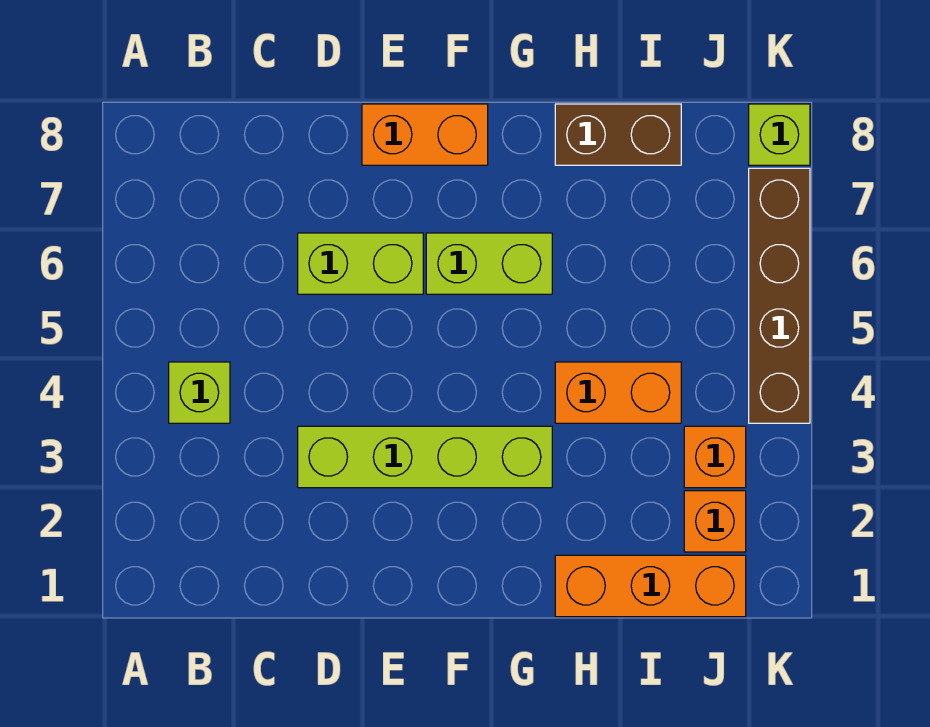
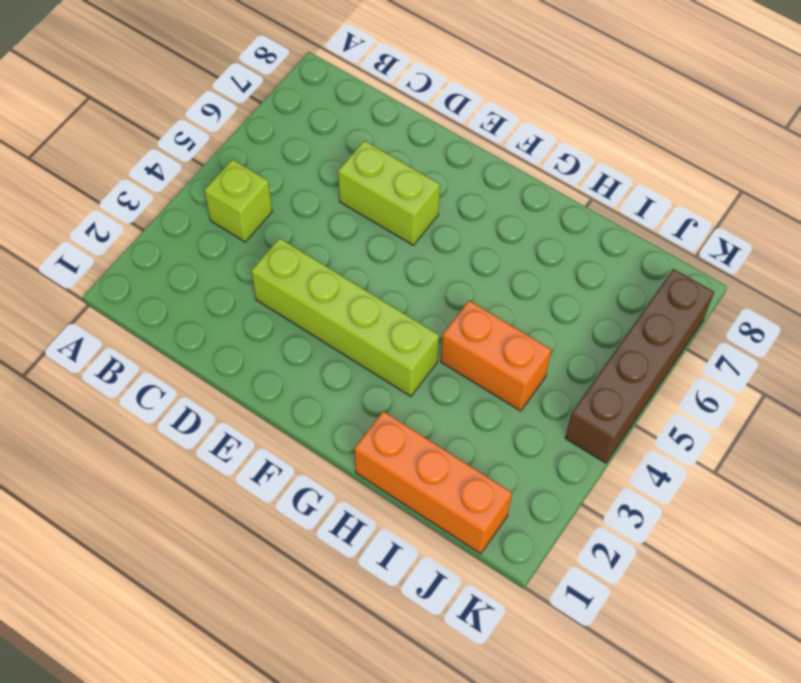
none -> orange 1x2 brick [362,104,488,165]
none -> lime 1x2 brick [426,233,552,294]
none -> brown 1x2 brick [555,104,681,165]

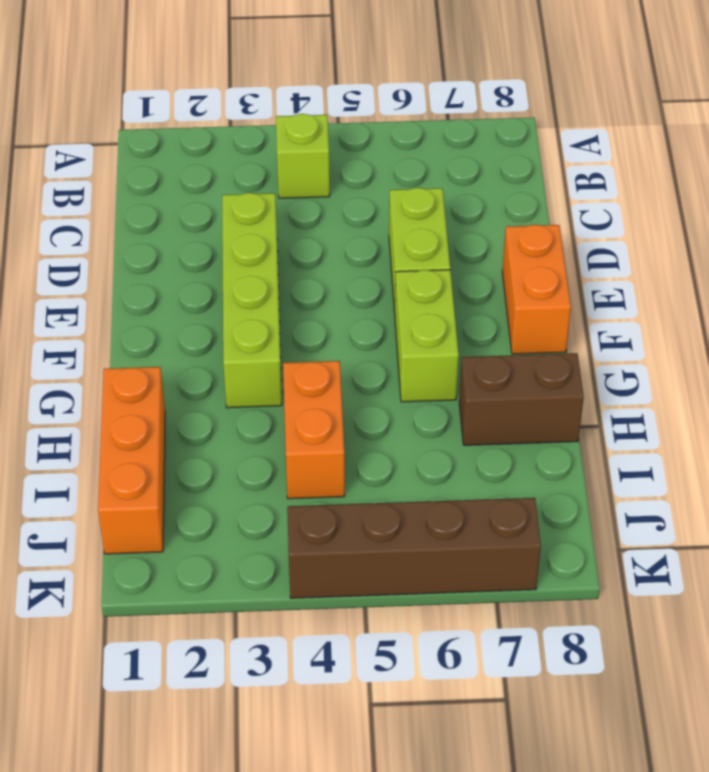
brown 1x2 brick [459,353,584,445] -> brown 1x2 brick turned to [555,104,681,165]
none -> orange 1x1 brick [684,491,746,552]
none -> orange 1x1 brick [684,426,746,488]
none -> lime 1x1 brick [749,104,810,165]

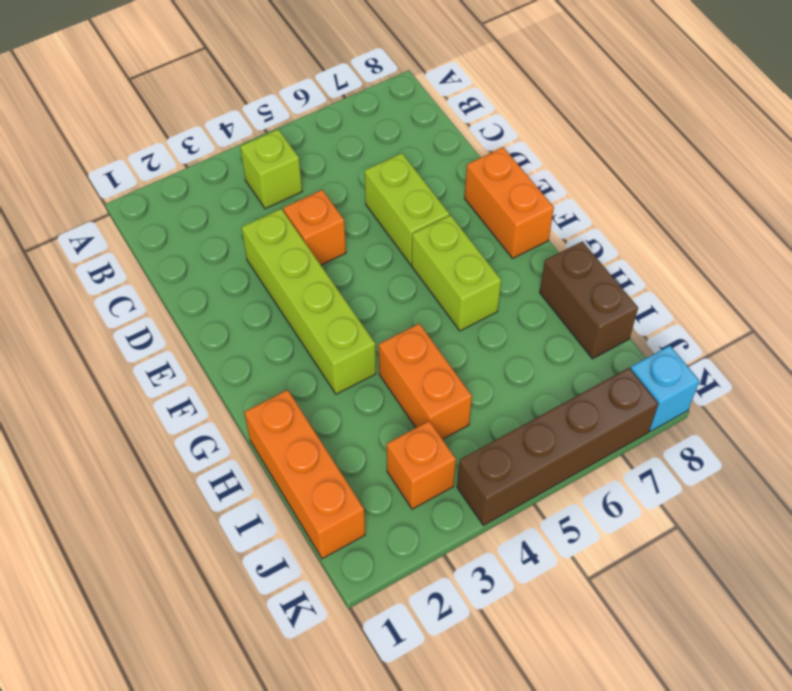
orange 1x1 brick [283,190,346,265] -> orange 1x1 brick moved to [684,491,746,552]
cyan 1x1 brick [631,346,700,431] -> lime 1x1 brick [749,104,810,165]

